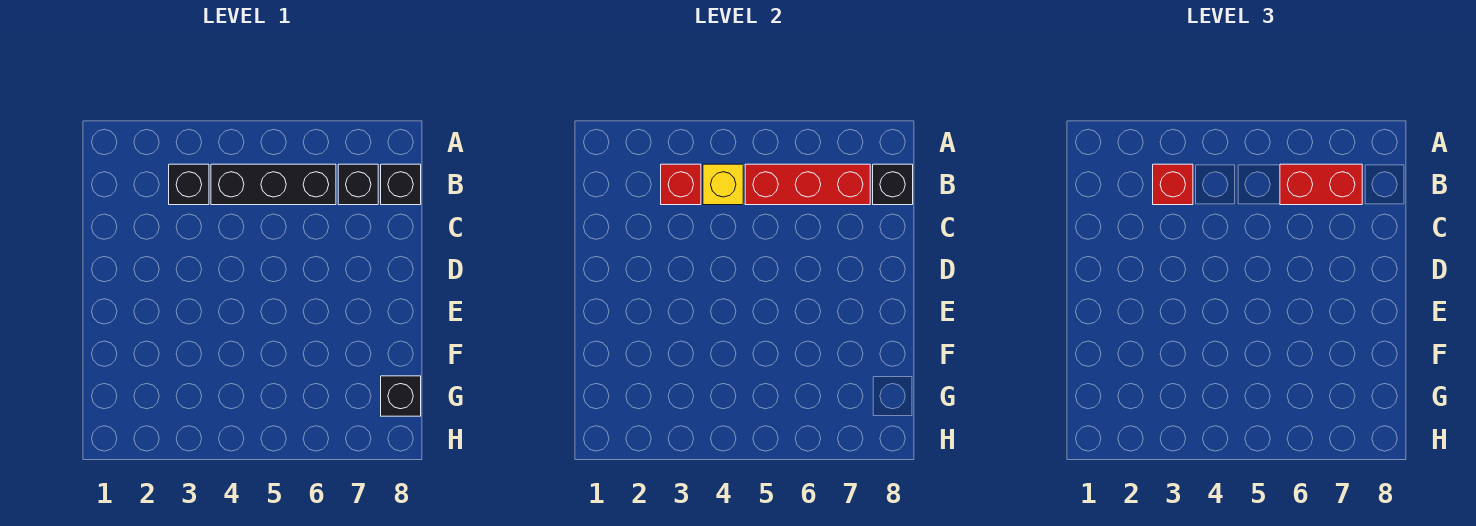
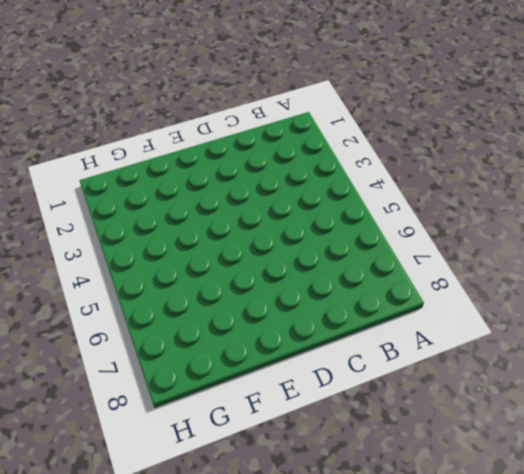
none -> black 1x1 brick [169,164,209,205]
none -> black 1x3 brick [211,164,336,205]

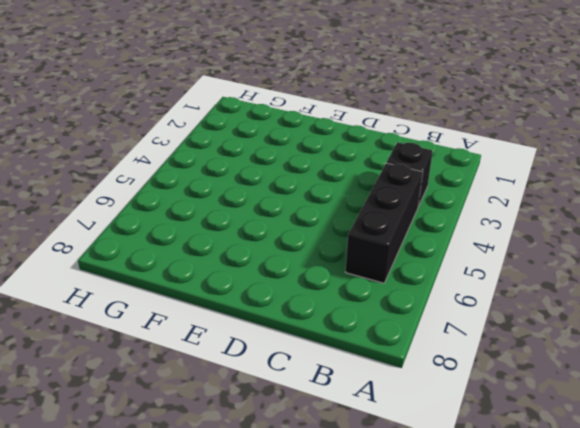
none -> black 1x1 brick [338,164,378,205]
none -> black 1x1 brick [381,164,421,205]

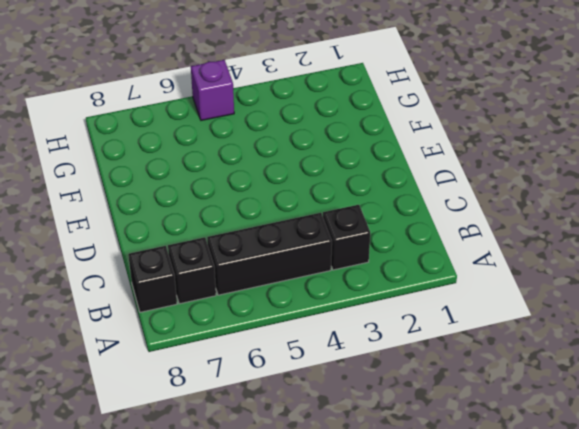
purple 1x1 brick [191,60,234,120] -> none
none -> black 1x1 brick [381,376,421,416]
none -> red 1x1 brick [661,164,701,205]

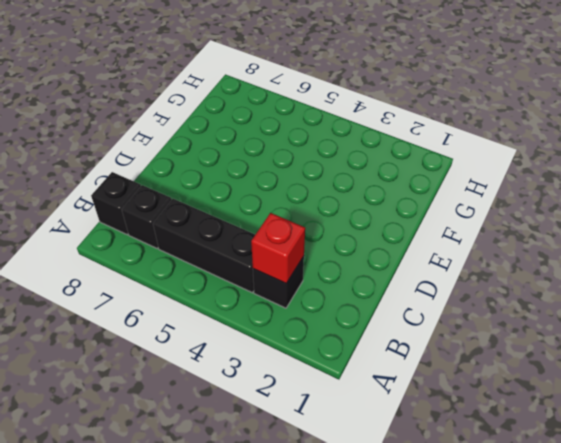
none -> black 1x1 brick [381,376,421,416]
none -> yellow 1x1 brick [703,164,743,205]

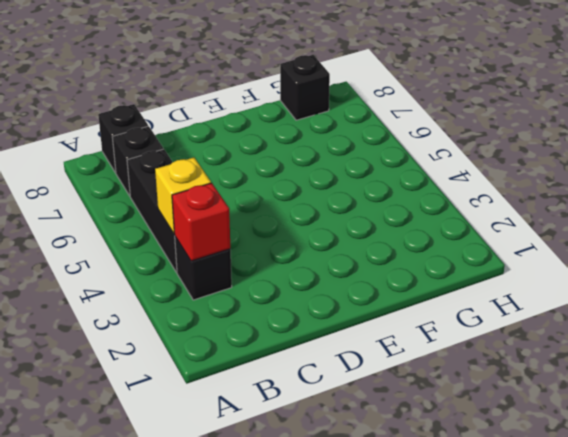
none -> red 1x3 brick [745,164,870,205]
none -> black 1x1 brick [873,164,913,205]

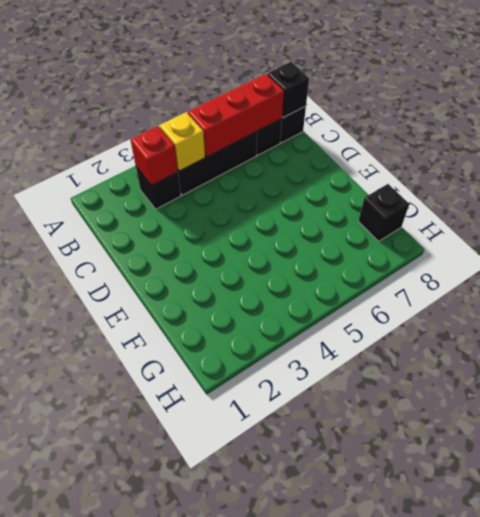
none -> red 1x1 brick [1153,164,1193,205]
none -> red 1x2 brick [1280,164,1362,205]

